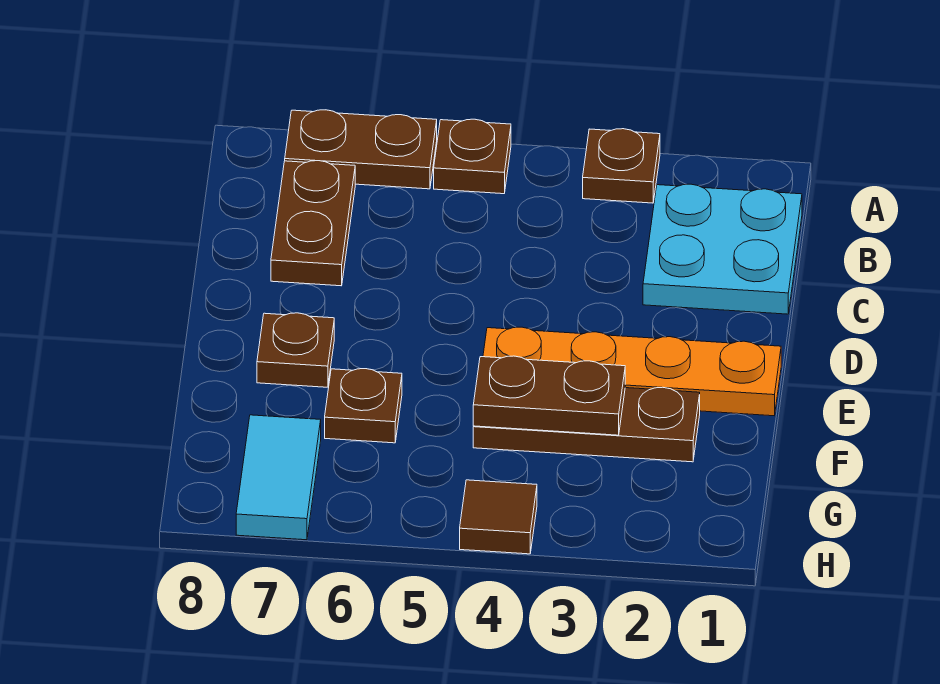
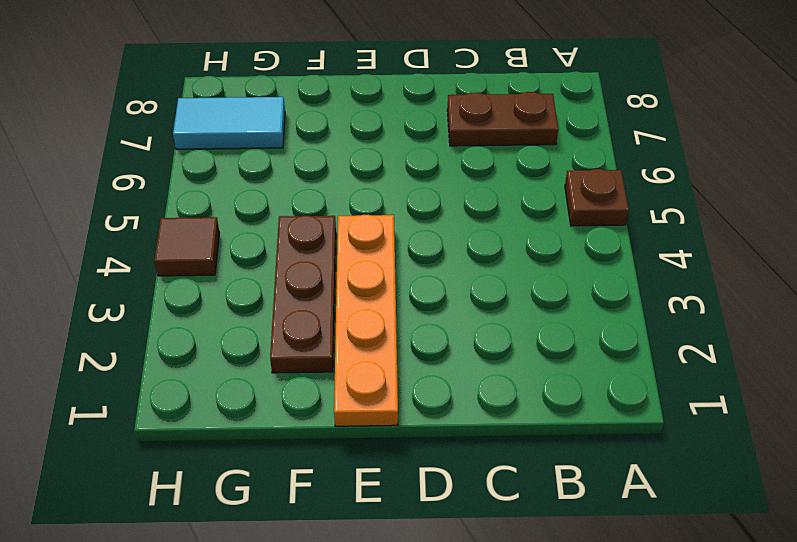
none -> brown 1x1 plate [583,129,660,203]
none -> brown 1x2 plate [285,110,437,189]
none -> cyan 2x2 plate [643,184,802,314]

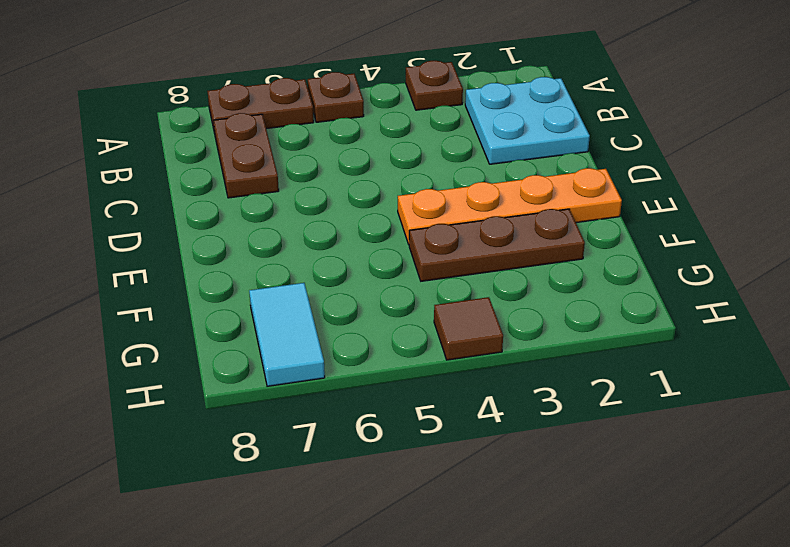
none -> brown 1x1 plate [257,313,334,387]
none -> brown 1x1 plate [325,369,402,443]
none -> brown 1x2 plate [473,356,625,435]

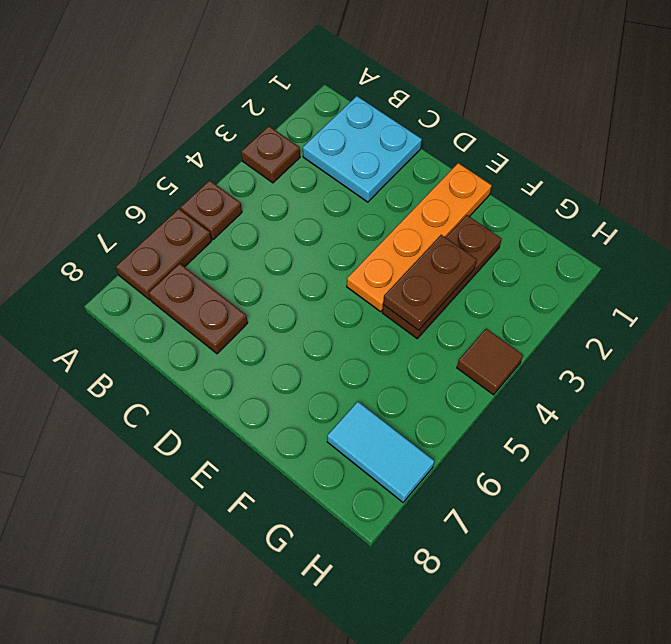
none -> brown 1x1 plate [257,313,334,387]
none -> brown 1x1 plate [325,369,402,443]

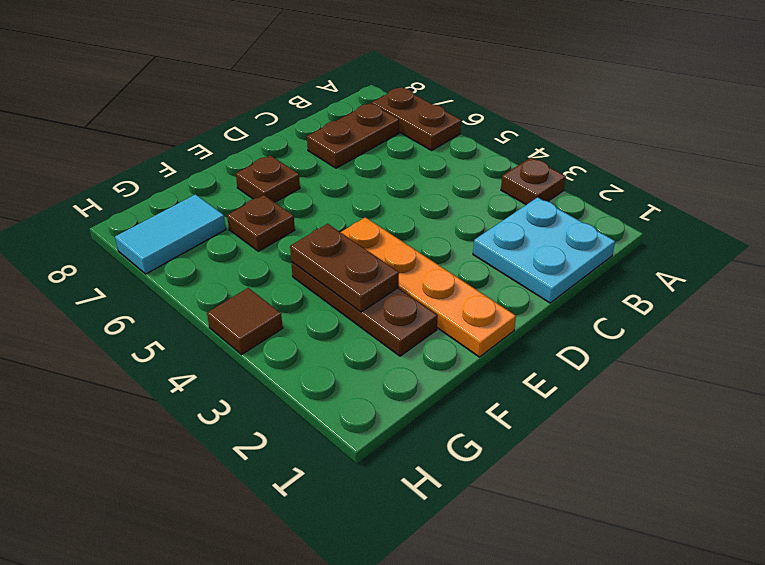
none -> brown 1x1 plate [434,119,511,194]

